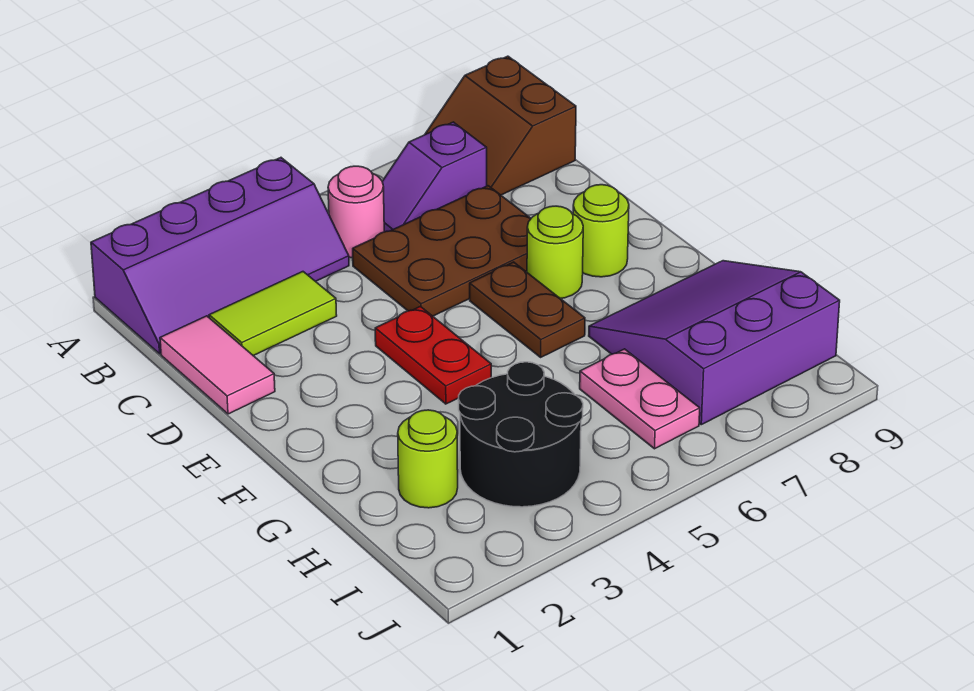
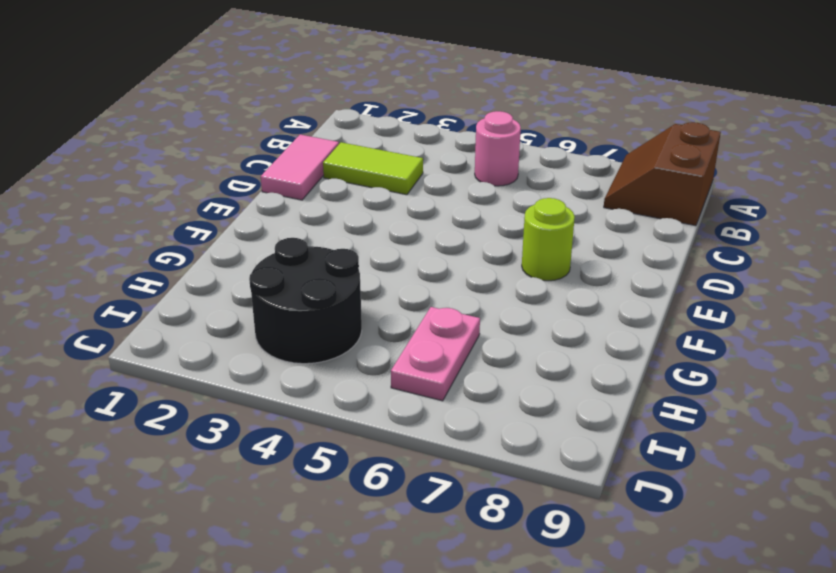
none -> purple 2x4 slope [91,158,349,354]
none -> purple 1x2 slope [382,122,487,232]
none -> brown 2x3 plate [353,186,531,316]

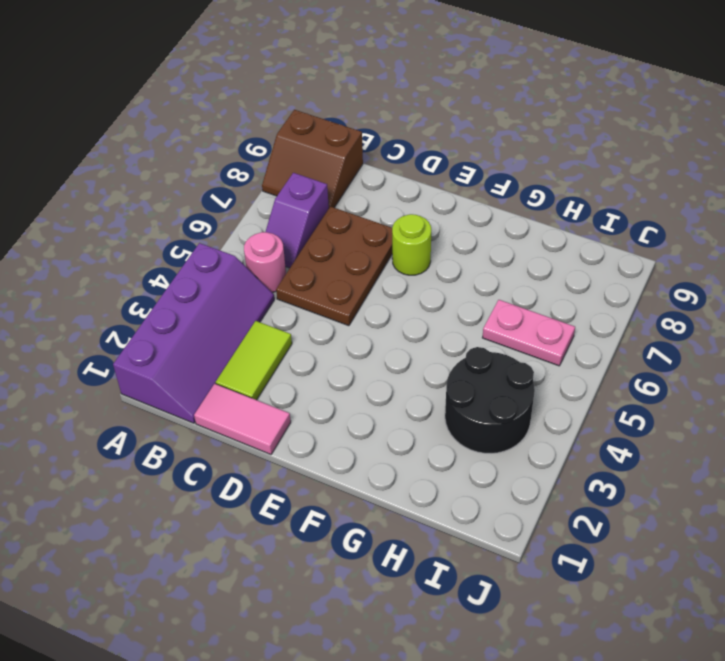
none -> red 1x2 plate [375,306,491,404]
none -> brown 1x2 plate [470,262,585,357]
none -> lime 1x1 round brick [573,185,629,277]

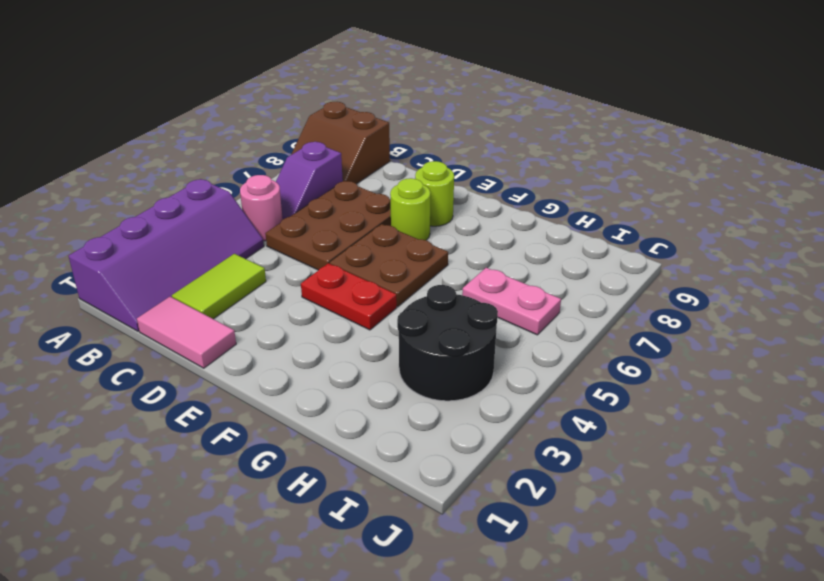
brown 2x2 plate [330,224,448,307] -> brown 1x2 plate [470,262,585,357]
none -> purple 3x3 slope [589,261,840,425]
none -> lime 1x1 round brick [398,410,458,508]

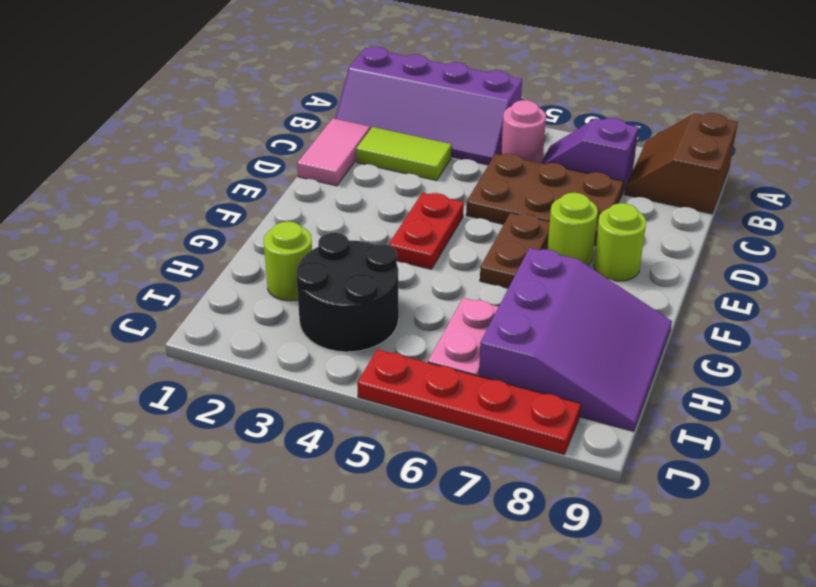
purple 3x3 slope [479,248,672,431] -> purple 3x3 slope turned to [589,261,840,425]
red 1x4 plate [357,349,581,454] -> none

